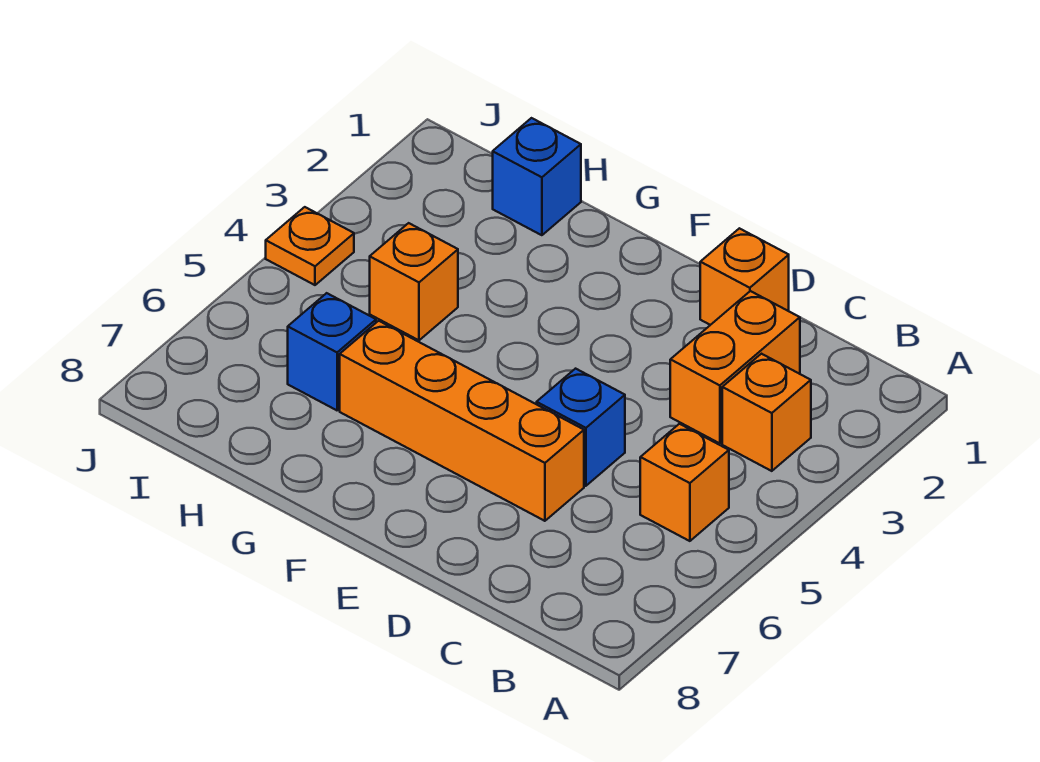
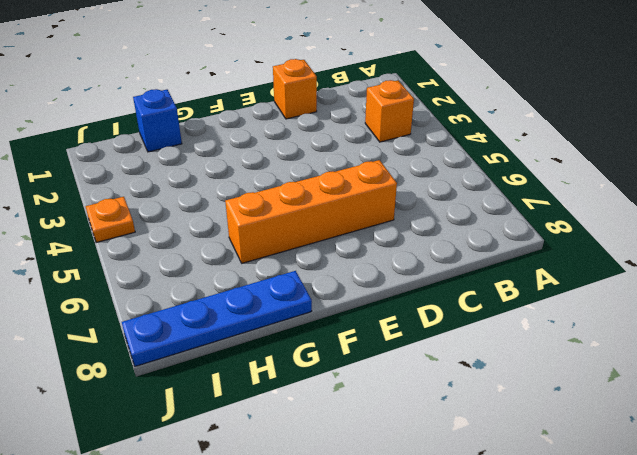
blue 1x4 plate [122,271,312,366] -> none
none -> orange 1x1 brick [640,424,729,541]
none -> orange 1x2 brick [670,291,800,443]

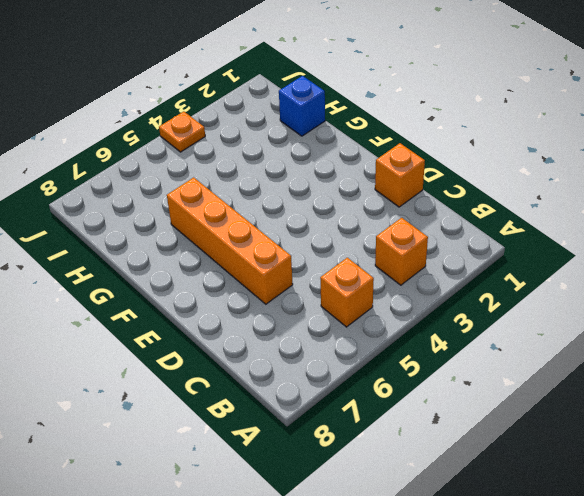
none -> orange 1x2 brick [670,291,800,443]
none -> blue 1x1 brick [537,369,625,486]

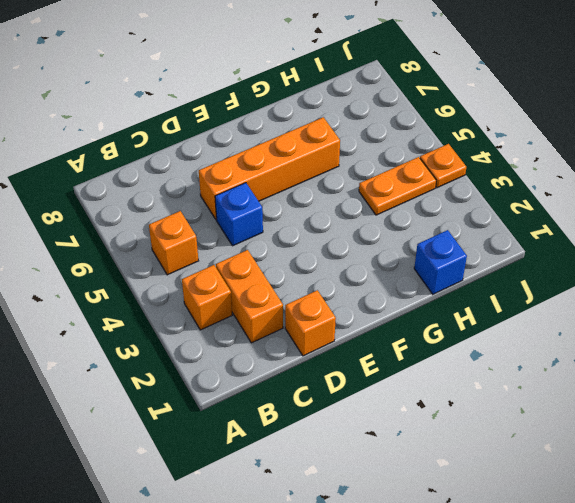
orange 1x2 plate [359,157,436,215] -> orange 1x1 brick [370,223,458,340]
none -> blue 1x1 brick [288,293,376,410]

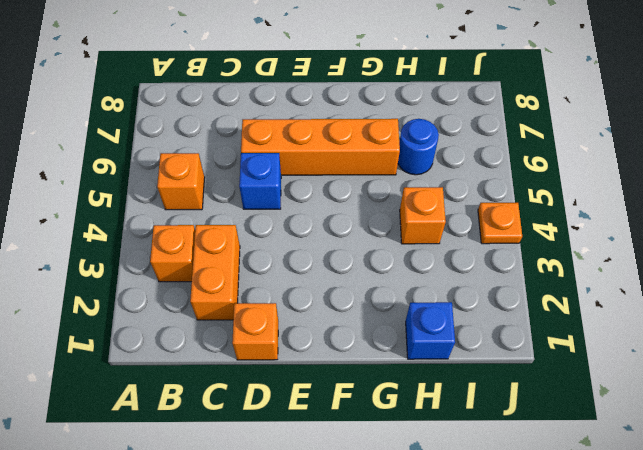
blue 1x1 round brick [398,119,439,175] -> blue 1x1 brick [288,293,376,410]

